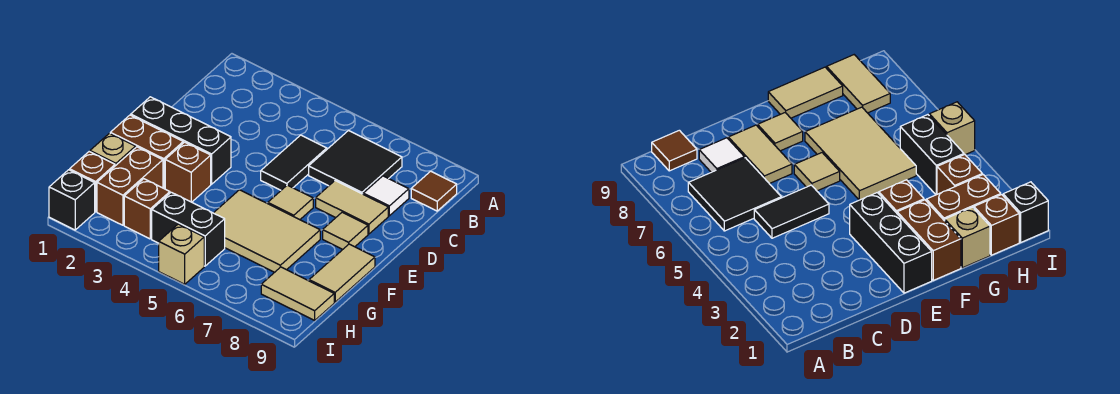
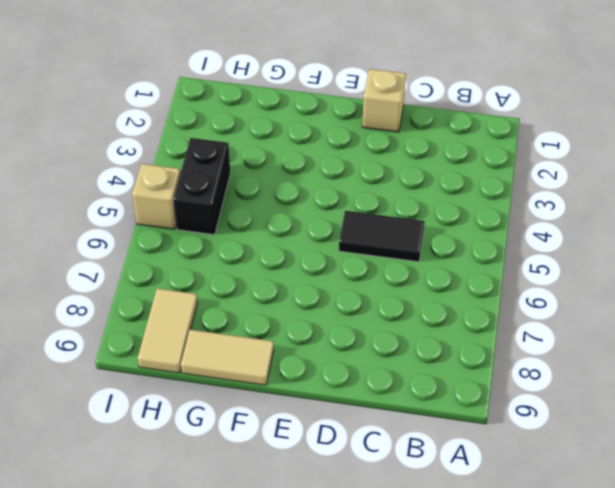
tan 1x1 brick [362,69,406,132] -> tan 1x1 brick moved to [90,133,136,166]
none -> black 2x2 tile [309,131,402,194]
none -> brown 1x1 tile [411,171,457,211]
none -> white 1x1 tile [363,176,409,216]

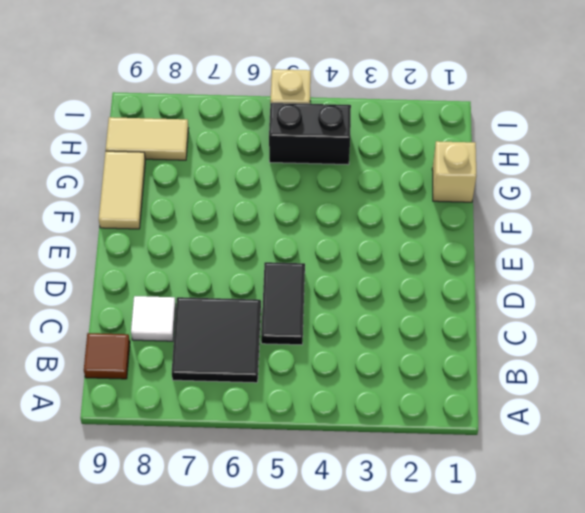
none -> tan 1x2 tile [316,181,388,234]
none -> black 1x3 brick [131,97,231,184]
none -> tan 1x1 tile [268,185,313,220]

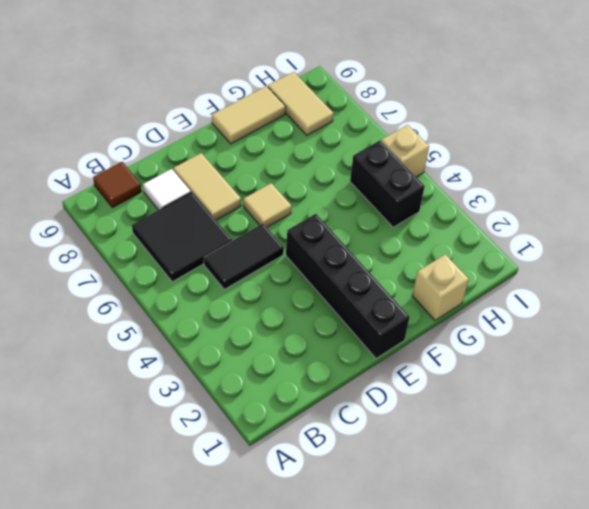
black 1x4 brick [286,214,410,358] -> black 1x3 brick [131,97,231,184]
none -> tan 1x1 tile [323,212,368,250]
none -> brown 1x2 brick [110,115,183,189]
none -> brown 1x1 brick [165,142,211,202]

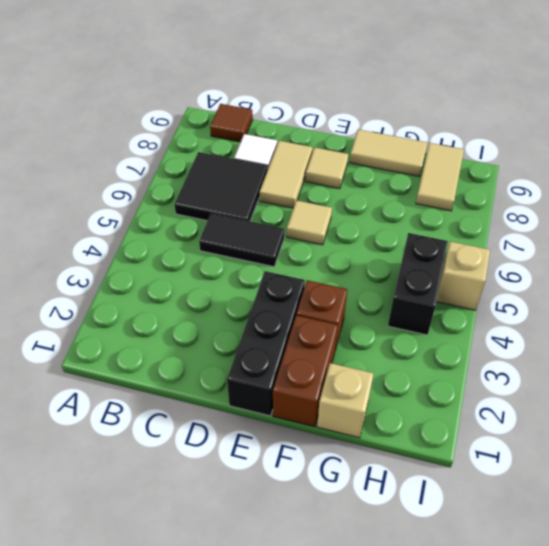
none -> tan 2x3 tile [214,190,320,272]
none -> brown 1x2 brick [97,147,163,225]
none -> brown 1x1 brick [70,152,115,212]

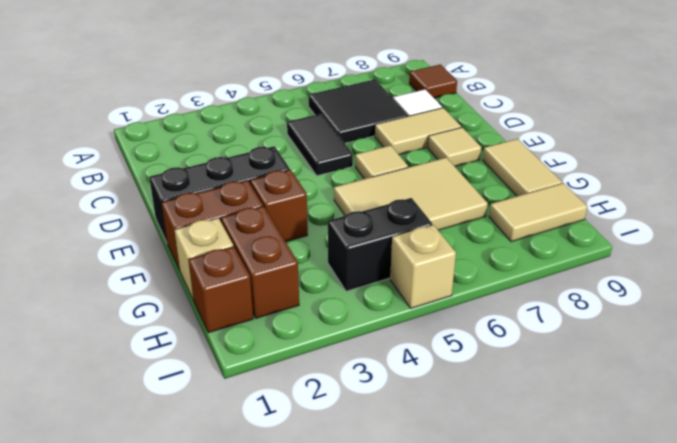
none -> brown 1x1 brick [124,179,170,239]
none -> black 1x1 brick [49,170,95,230]

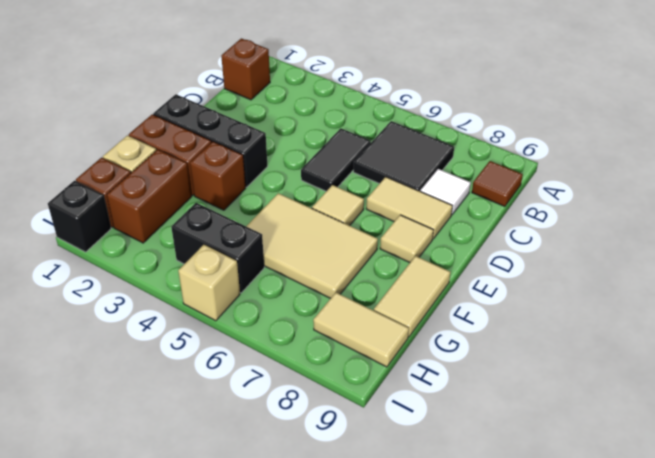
brown 1x1 brick [221,39,270,100] -> brown 1x1 brick moved to [124,179,170,239]

